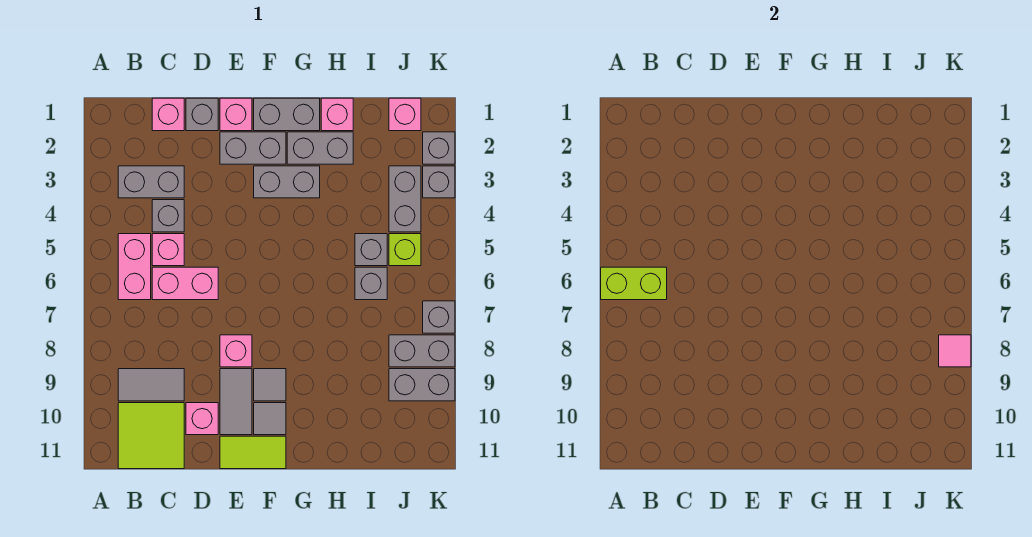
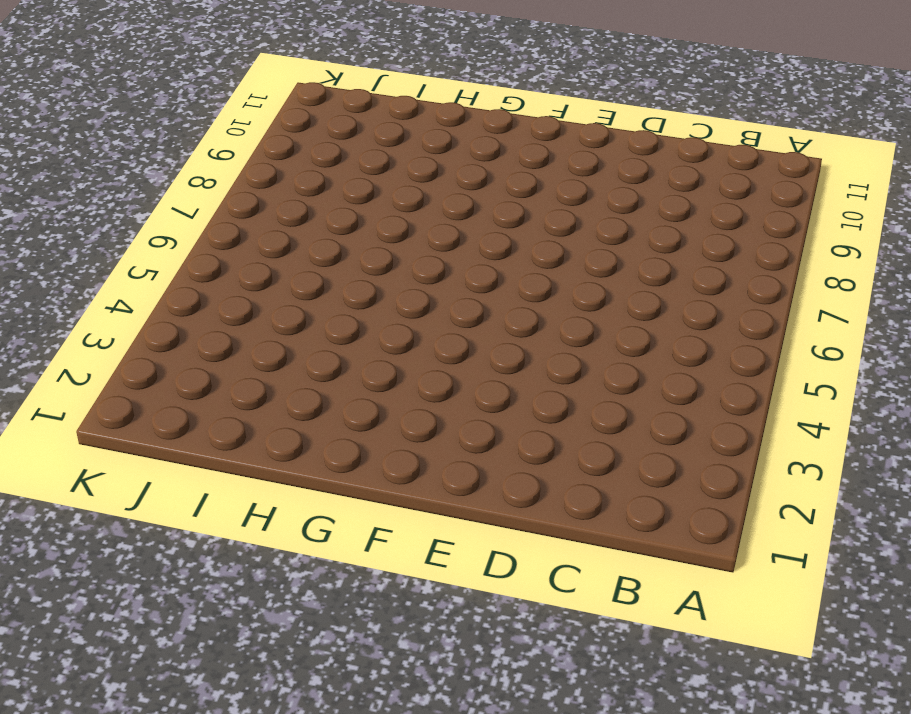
none -> grey 1x2 brick [118,166,184,198]
none -> pink 1x2 brick [118,234,151,300]
none -> grey 1x2 tile [118,369,184,401]
none -> lime 2x2 tile [118,403,184,469]

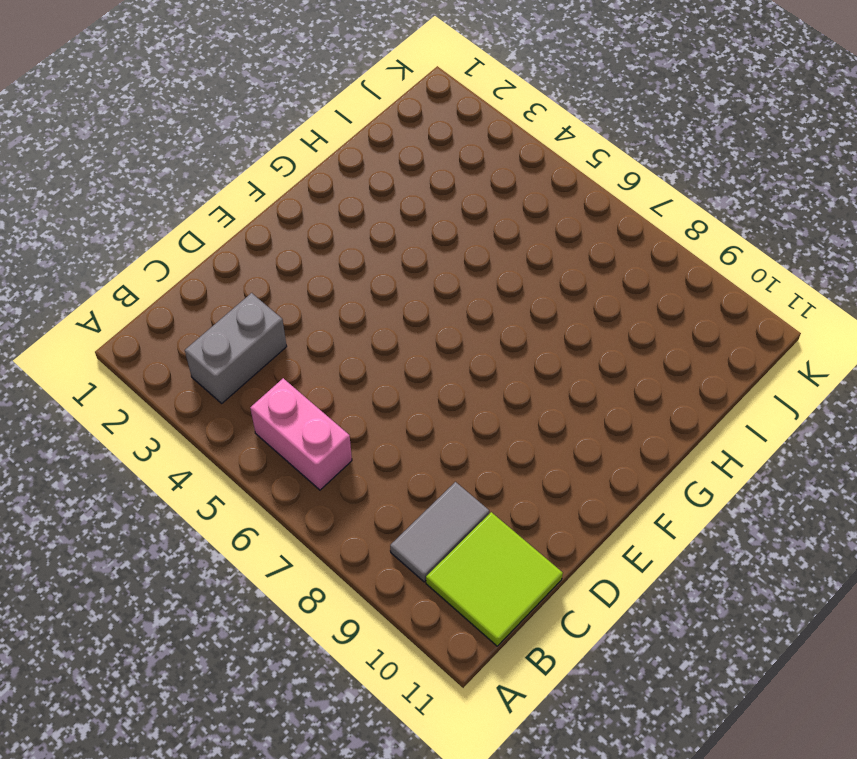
none -> pink 1x1 brick [152,98,184,131]
none -> grey 1x1 brick [152,200,184,232]
none -> pink 1x1 brick [152,234,184,266]
none -> pink 1x2 brick [152,267,218,300]

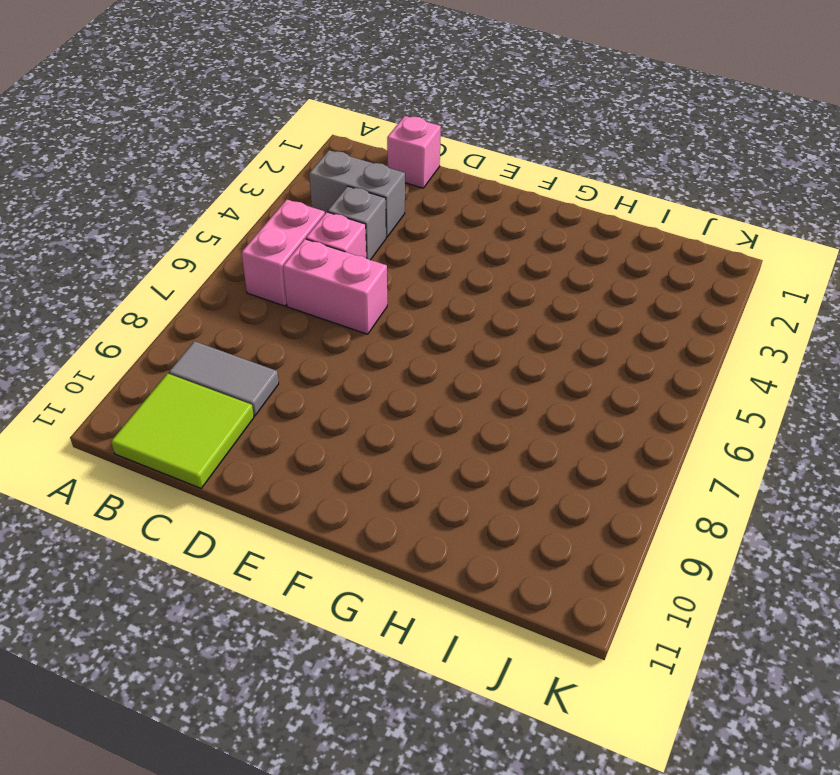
none -> grey 1x1 brick [186,98,218,131]
none -> pink 1x1 brick [186,403,218,435]
none -> pink 1x1 brick [220,98,252,131]
none -> grey 1x2 brick [220,132,286,164]

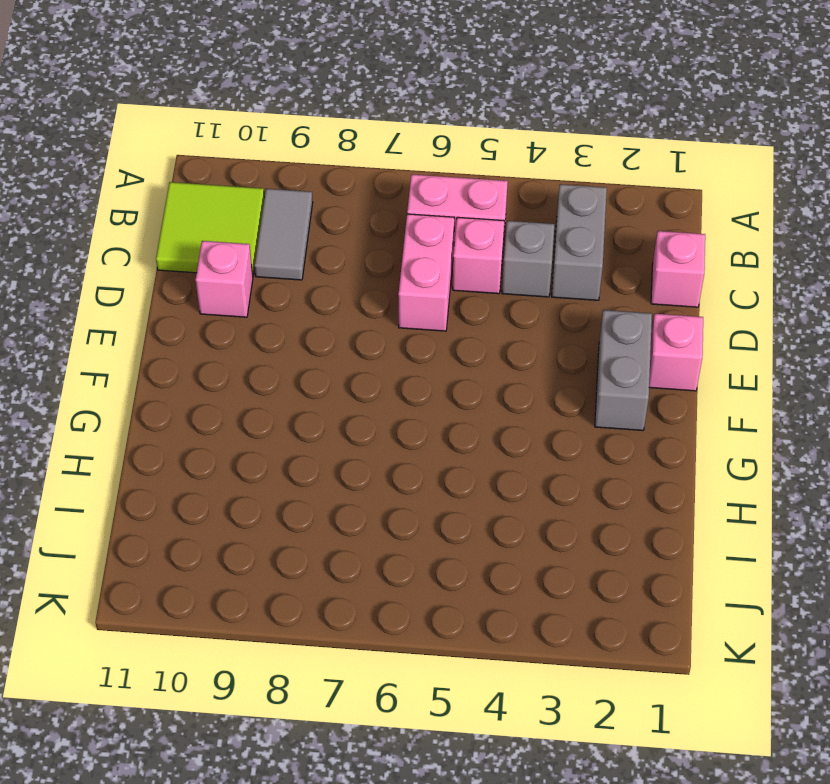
none -> grey 1x1 brick [186,98,218,131]
none -> pink 1x1 brick [220,335,252,367]
none -> grey 1x2 tile [220,369,252,435]
none -> lime 1x2 tile [220,436,286,469]

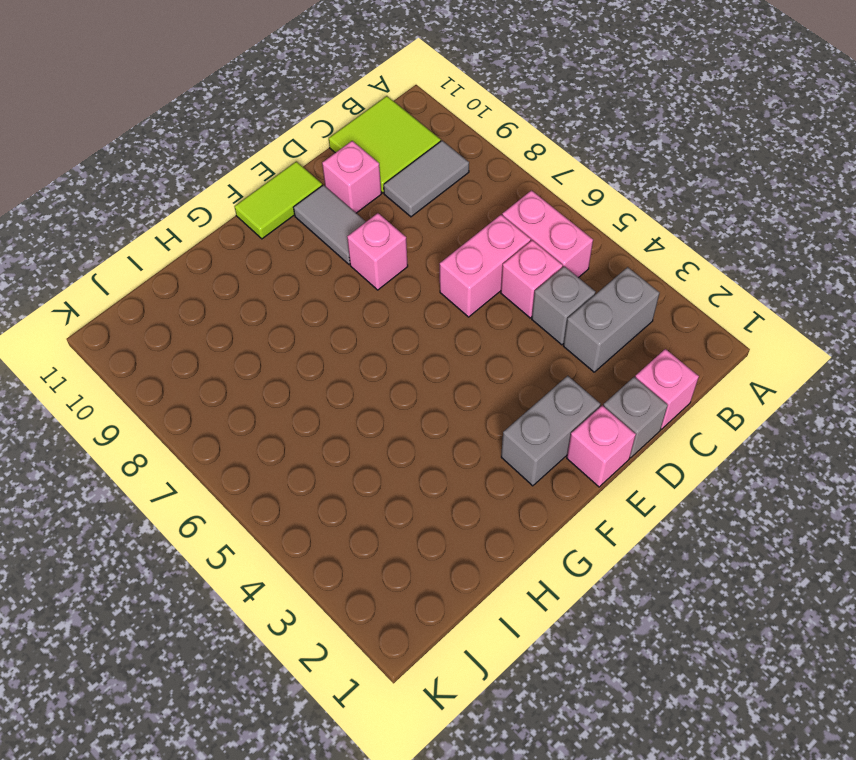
none -> grey 1x2 brick [254,98,320,131]
none -> grey 1x2 brick [254,166,320,198]
none -> grey 1x1 tile [254,369,286,401]
none -> grey 1x1 tile [254,403,286,435]

